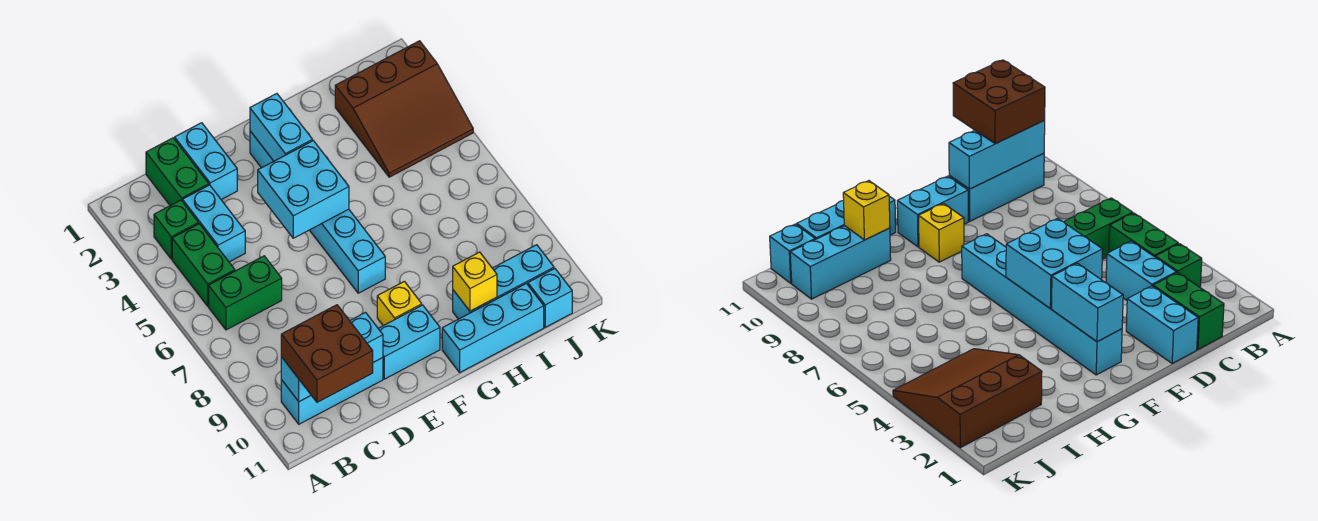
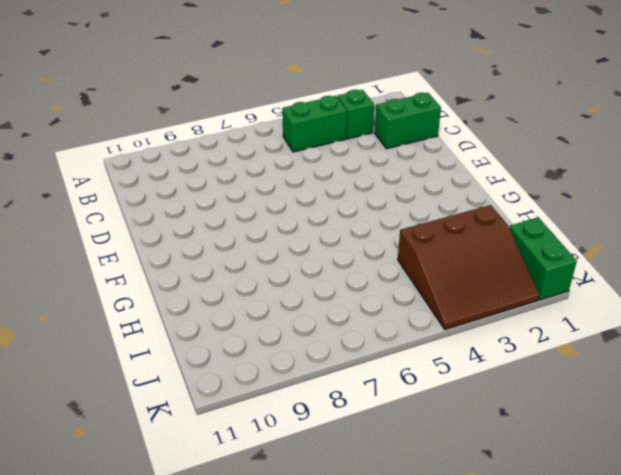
brown 3x3 slope [398,205,540,329] -> brown 3x3 slope turned to [335,41,473,177]
green 1x2 brick [509,218,577,300] -> green 1x2 brick moved to [209,256,282,330]
none -> cyan 1x3 brick [281,358,383,424]
none -> cyan 1x2 brick [182,185,245,262]
none -> cyan 1x2 brick [175,123,237,200]

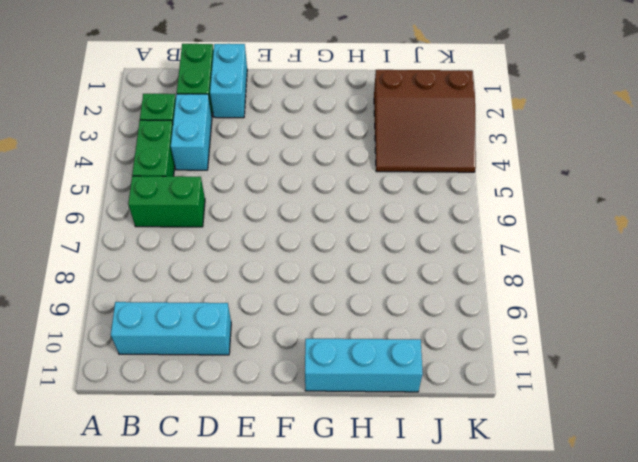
none -> cyan 1x2 brick [378,305,440,379]
none -> cyan 1x6 brick [250,131,385,293]
none -> yellow 1x1 brick [377,281,422,326]

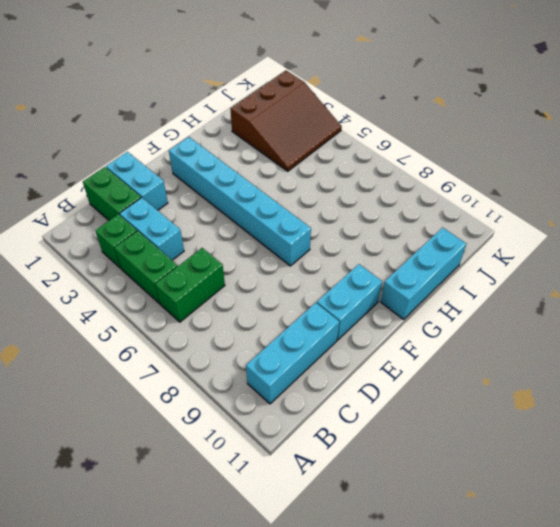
none -> yellow 1x1 brick [377,281,422,326]
none -> cyan 1x3 brick [453,245,554,319]
none -> cyan 1x1 brick [528,268,572,327]

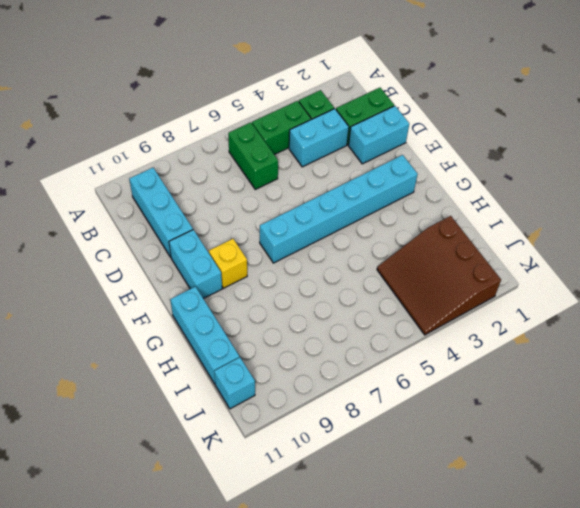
none -> cyan 1x3 brick [453,245,554,319]
none -> cyan 1x3 brick [281,313,383,401]
none -> cyan 2x2 brick [258,141,349,238]

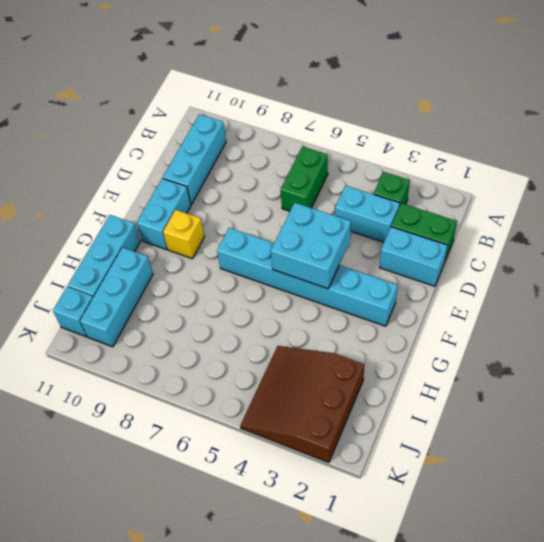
none -> green 1x2 brick [172,224,235,306]
none -> cyan 1x3 brick [281,313,383,401]
none -> cyan 1x2 brick [250,94,313,161]

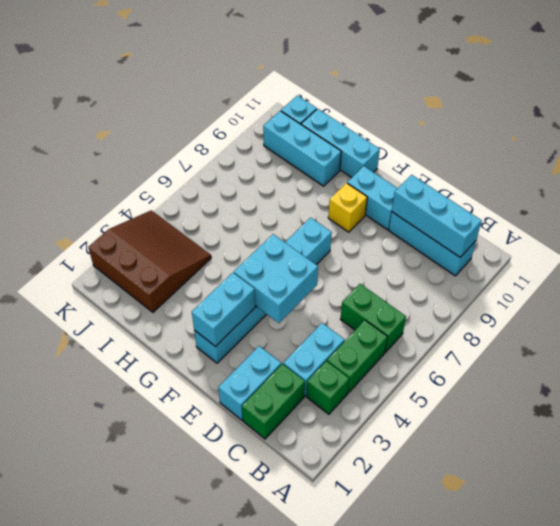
none -> yellow 1x1 brick [453,252,497,311]
none -> brown 2x2 brick [281,305,373,402]

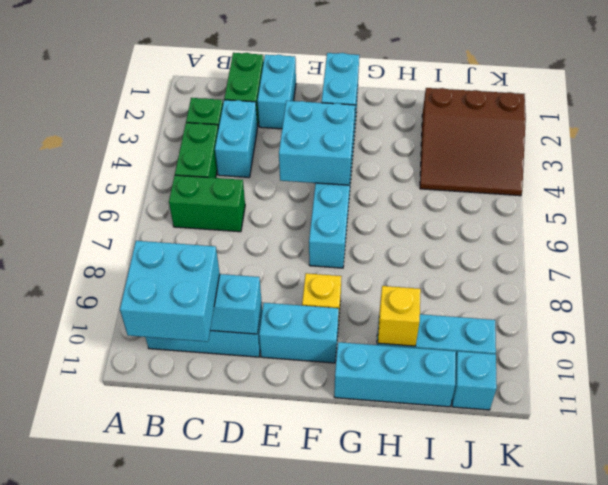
cyan 2x2 brick [120,241,220,342] -> brown 2x2 brick [281,305,373,402]

